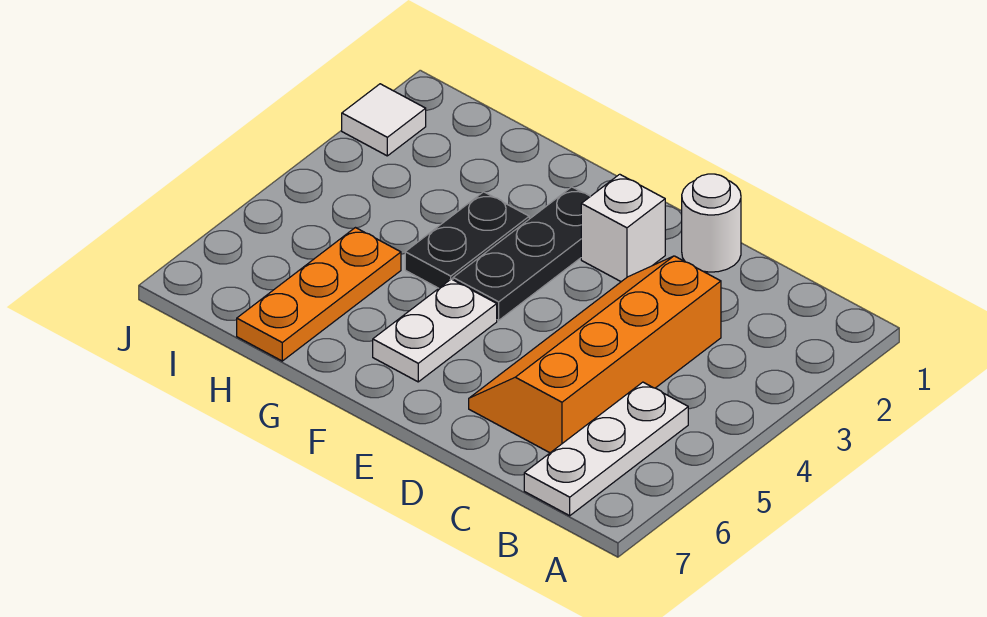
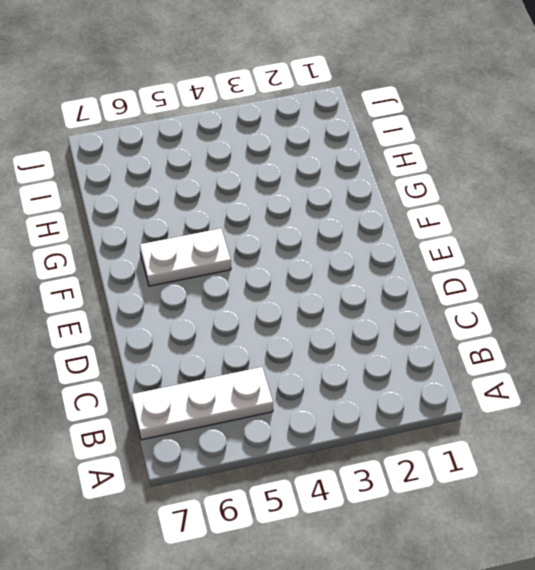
none -> orange 2x4 slope [469,256,721,453]
none -> white 1x1 round brick [682,174,741,272]

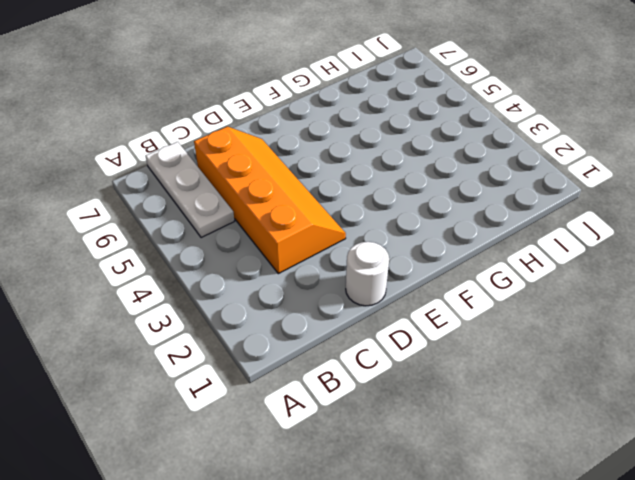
none -> white 1x1 brick [581,174,665,282]
none -> black 1x3 plate [453,187,590,320]

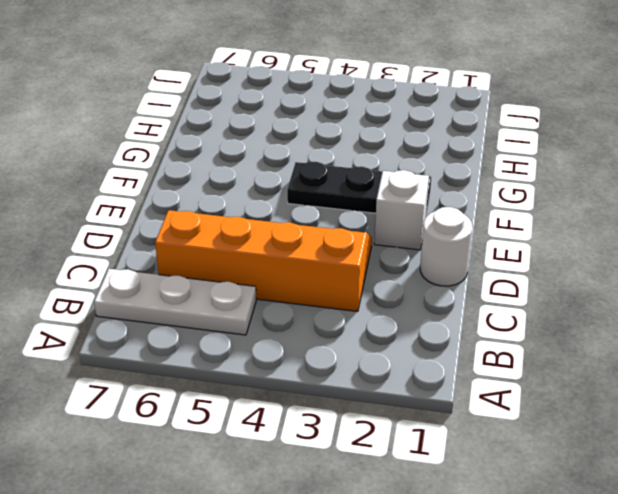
none -> white 1x2 plate [373,279,497,382]
none -> black 1x2 plate [405,192,529,288]

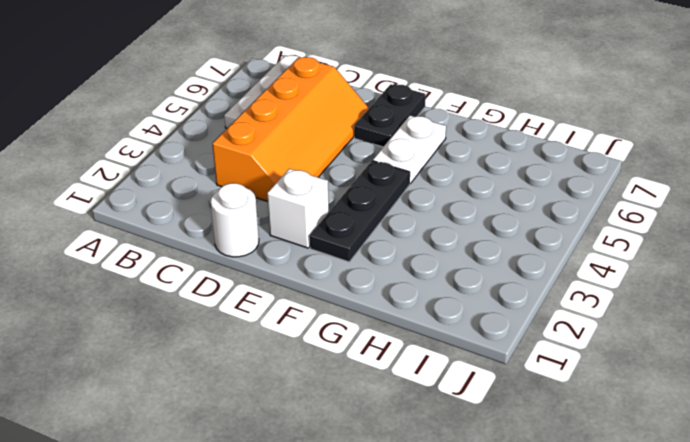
black 1x2 plate [354,84,426,147] -> black 1x2 plate moved to [405,192,529,288]
none -> orange 1x3 plate [237,228,401,361]
none -> white 1x1 tile [342,84,426,156]

